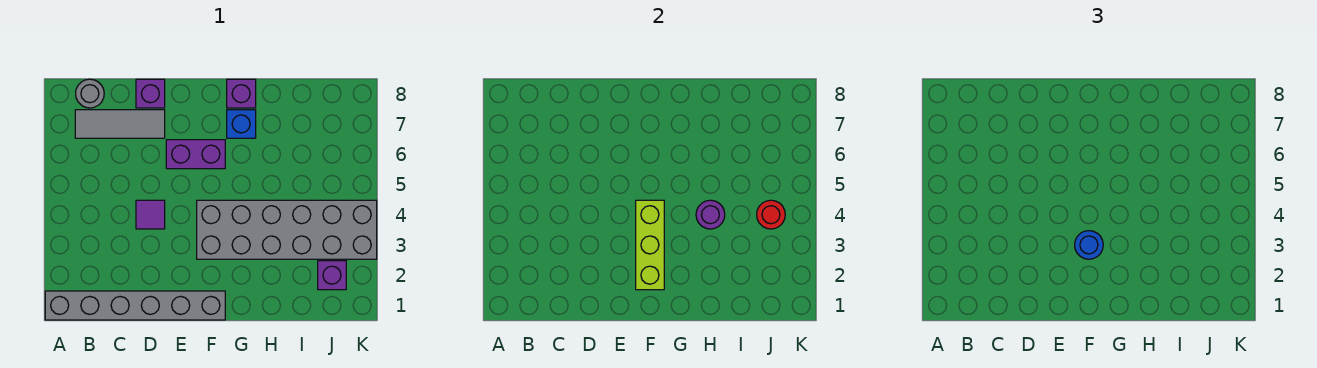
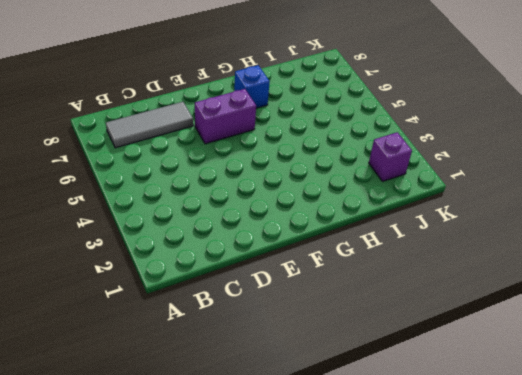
none -> grey 1x6 brick [45,291,225,320]
none -> grey 1x1 round brick [76,79,104,108]
none -> purple 1x1 tile [136,200,165,229]

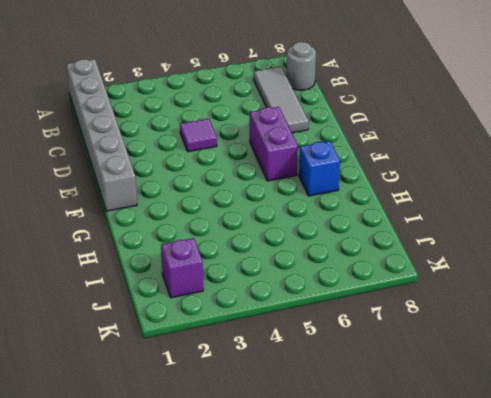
none -> purple 1x1 brick [136,79,165,108]
none -> grey 2x6 brick [197,200,377,259]
none -> purple 1x1 brick [227,79,256,108]

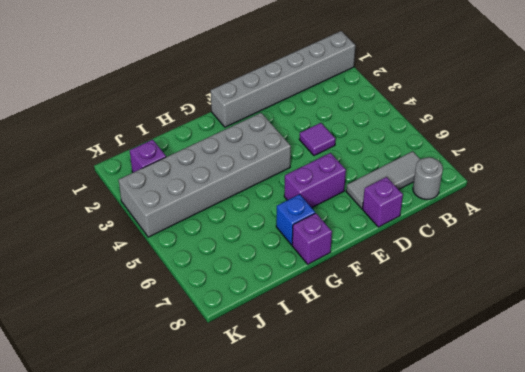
none -> lime 1x3 brick [636,200,664,290]
none -> purple 1x1 round brick [696,200,725,229]
none -> red 1x1 round brick [757,200,785,229]

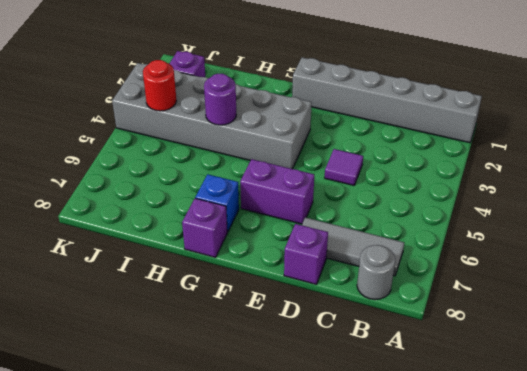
none -> lime 1x3 brick [636,200,664,290]
none -> blue 1x1 round brick [1075,231,1103,259]

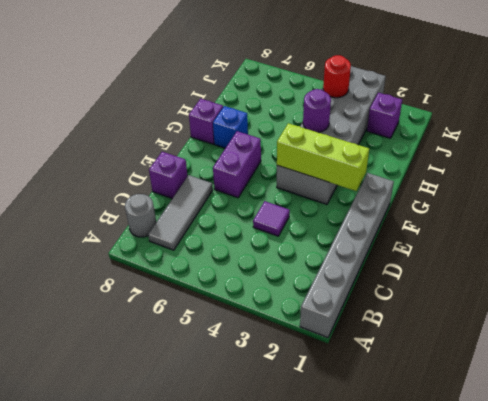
none -> blue 1x1 round brick [1075,231,1103,259]

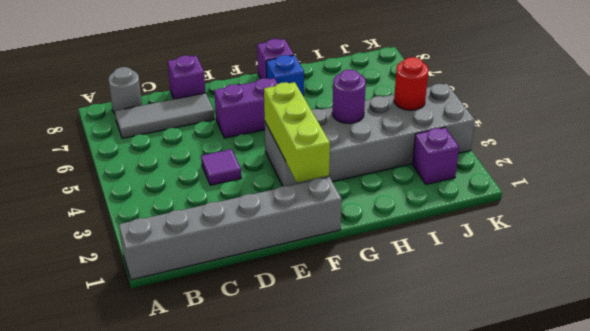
none -> blue 1x1 round brick [1075,231,1103,259]

